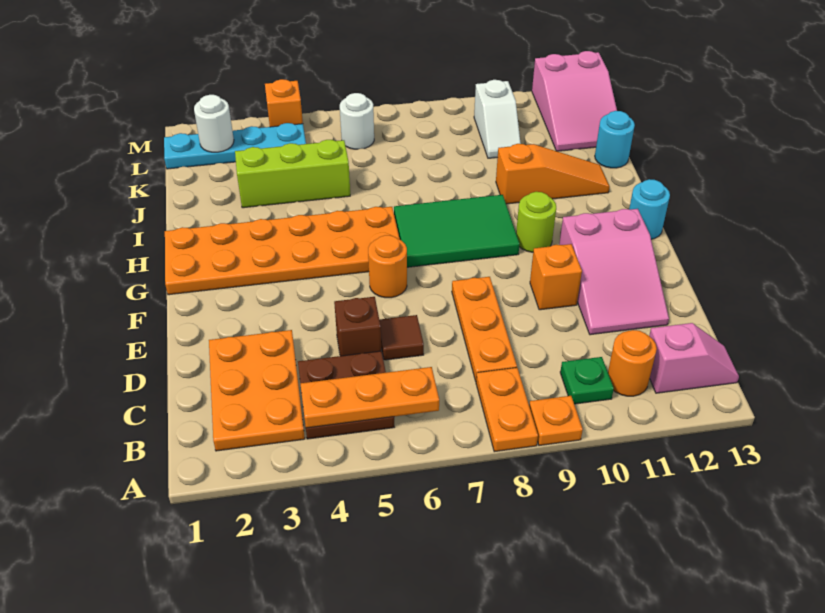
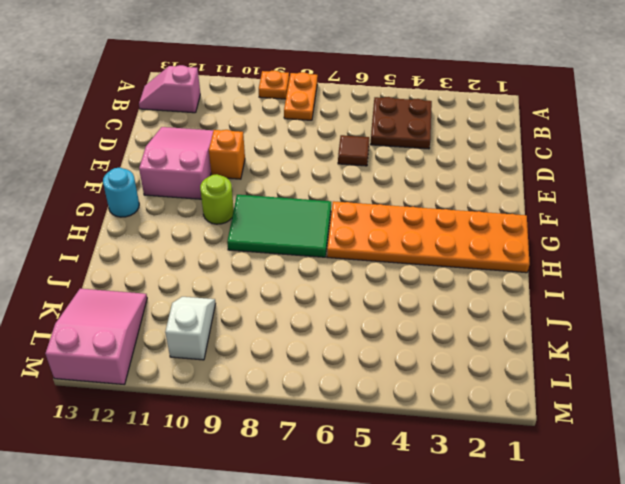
none -> orange 2x3 plate [209,330,305,451]
none -> green 1x1 plate [560,357,614,404]
none -> orange 1x1 round brick [608,330,657,396]

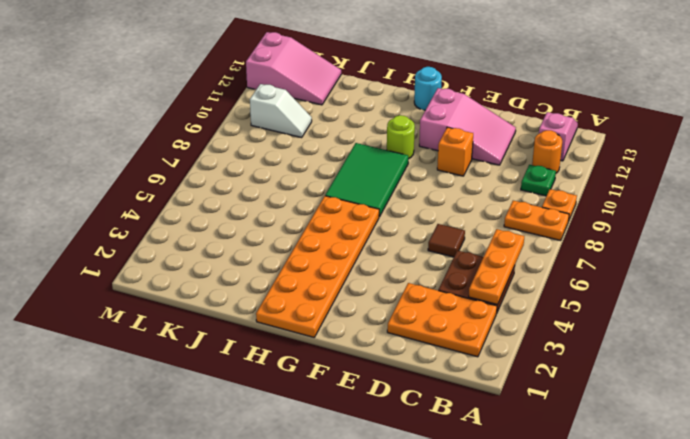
none -> orange 1x3 plate [452,277,517,381]
none -> brown 1x1 brick [334,297,381,356]
none -> orange 1x1 round brick [368,235,407,298]

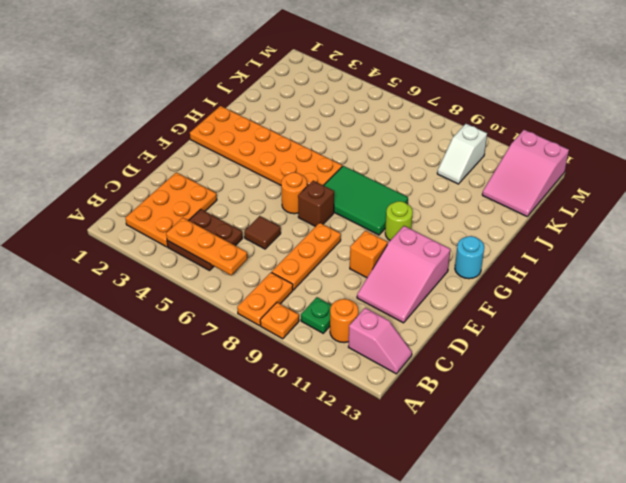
brown 1x1 brick [298,181,334,227] -> brown 1x1 brick moved to [334,297,381,356]
none -> orange 1x3 slope [496,144,610,204]
none -> lime 1x3 brick [235,140,350,208]
none -> cyan 1x1 round brick [595,111,635,168]

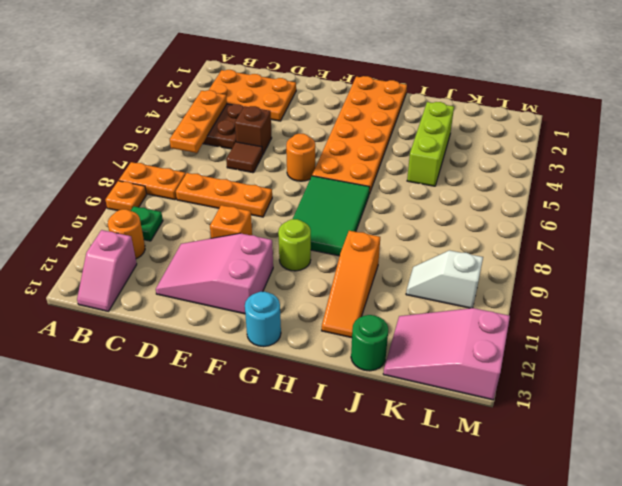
green 1x1 round brick [351,315,388,371] -> cyan 1x1 round brick [595,111,635,168]
none -> cyan 1x4 plate [164,123,306,169]
none -> white 1x1 round brick [340,93,374,149]
none -> orange 1x1 brick [265,79,303,127]

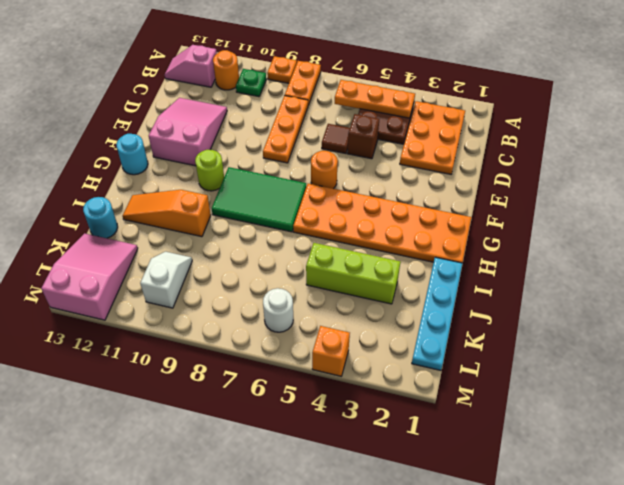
cyan 1x4 plate [412,257,463,370] -> cyan 1x4 plate turned to [164,123,306,169]
none -> orange 1x1 brick [530,244,582,310]
none -> white 1x1 round brick [194,95,234,152]

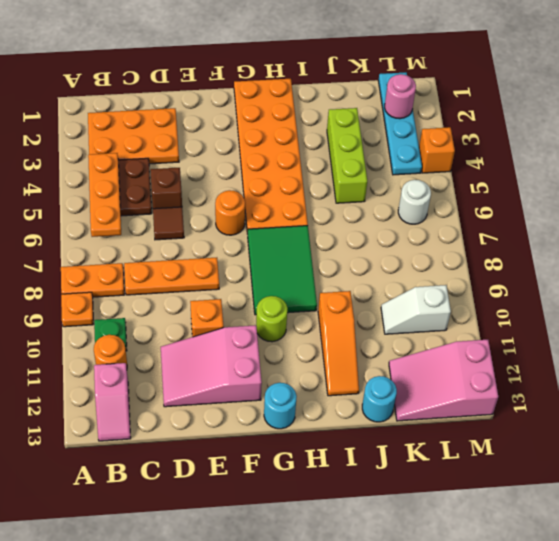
pink 1x1 round brick [385,74,416,119] -> white 1x1 round brick [194,95,234,152]

